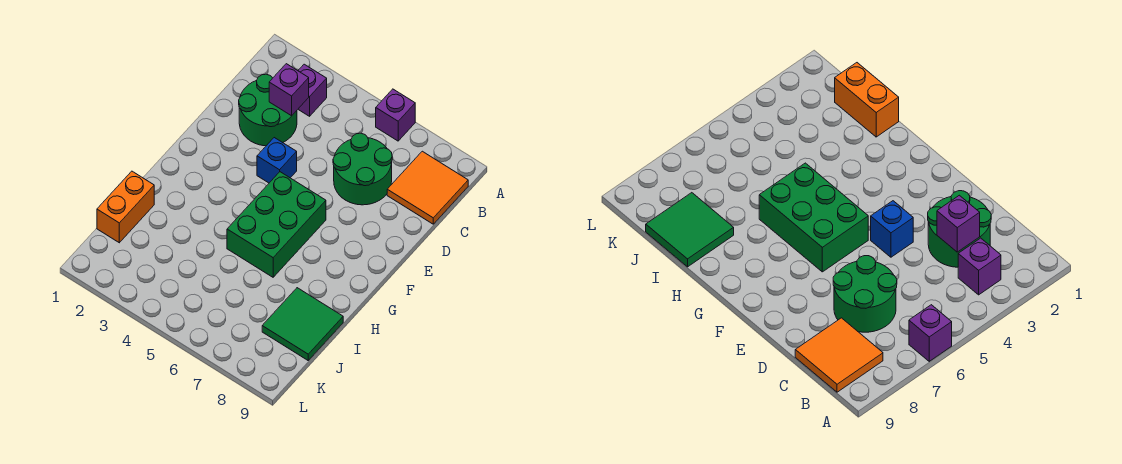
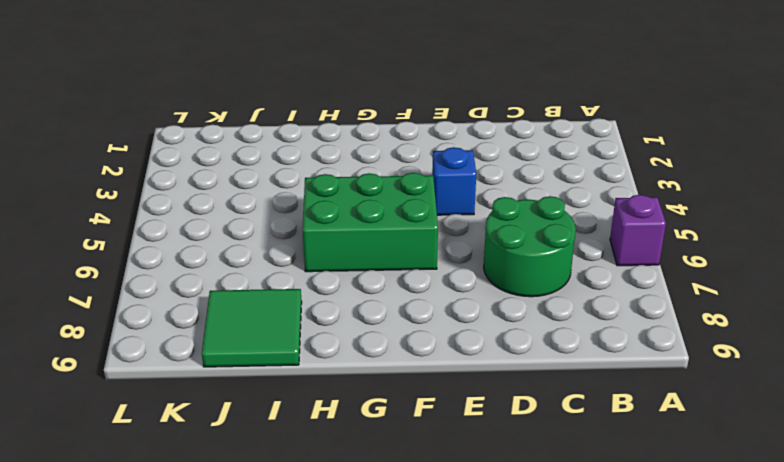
none -> purple 1x1 brick [298,64,327,116]
none -> orange 2x2 tile [387,151,468,224]

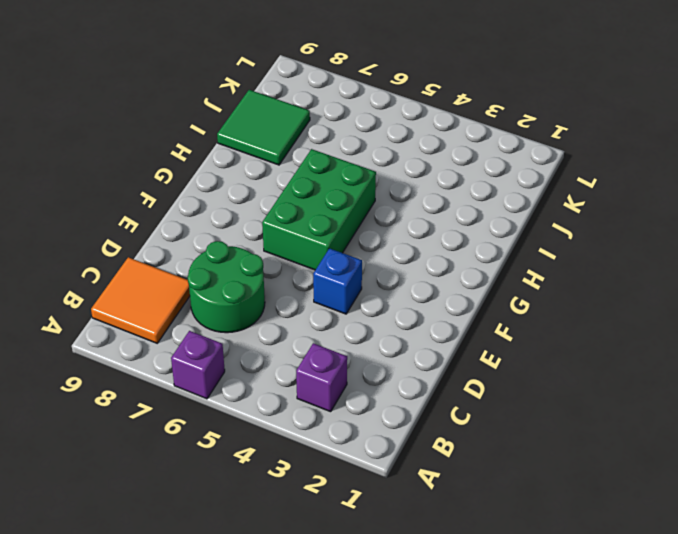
none -> green 2x2 round brick [239,74,297,146]
none -> orange 1x2 brick [97,171,154,243]

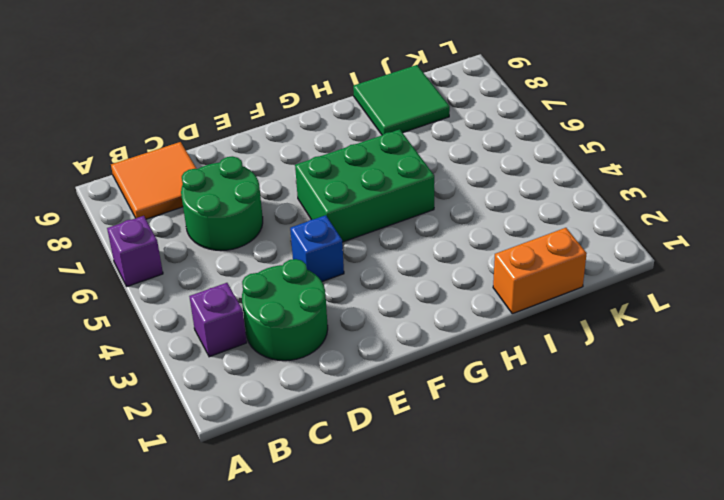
none -> purple 1x1 brick [269,64,309,116]

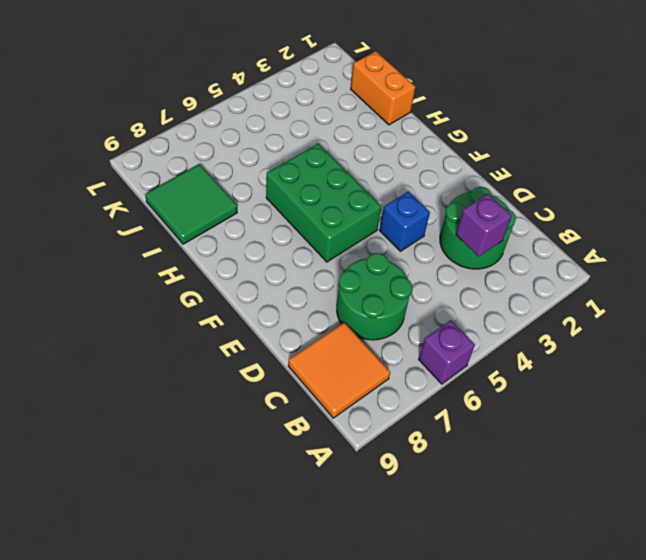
none -> purple 1x1 brick [298,64,327,116]

